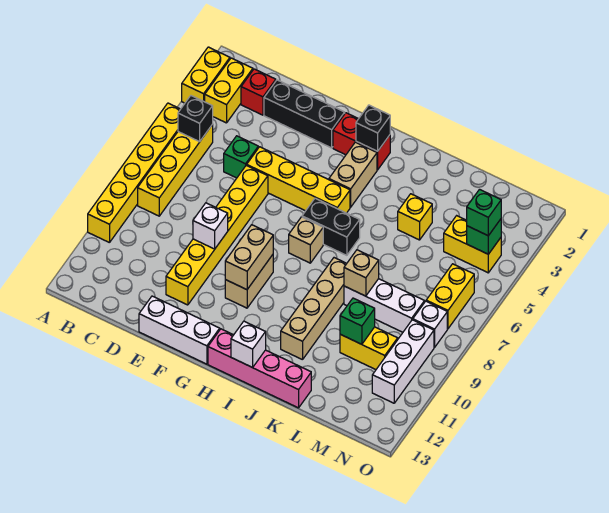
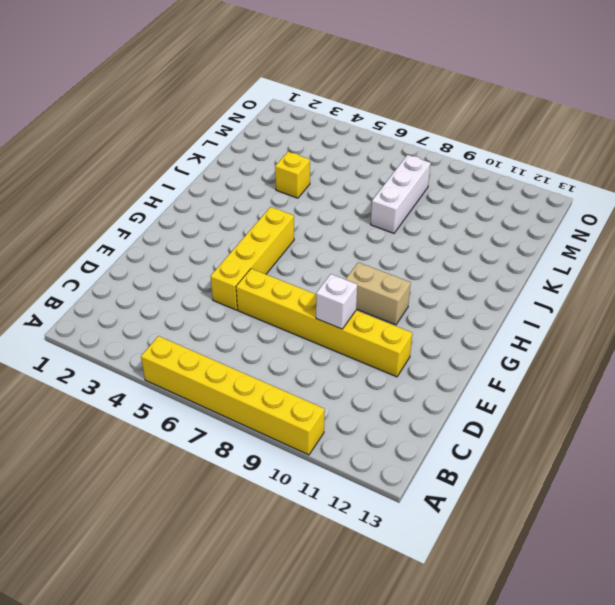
none -> yellow 1x2 brick [182,47,230,103]
none -> yellow 1x2 brick [205,58,253,123]
none -> yellow 1x4 brick [138,125,213,216]
none -> red 1x1 brick [241,69,276,115]

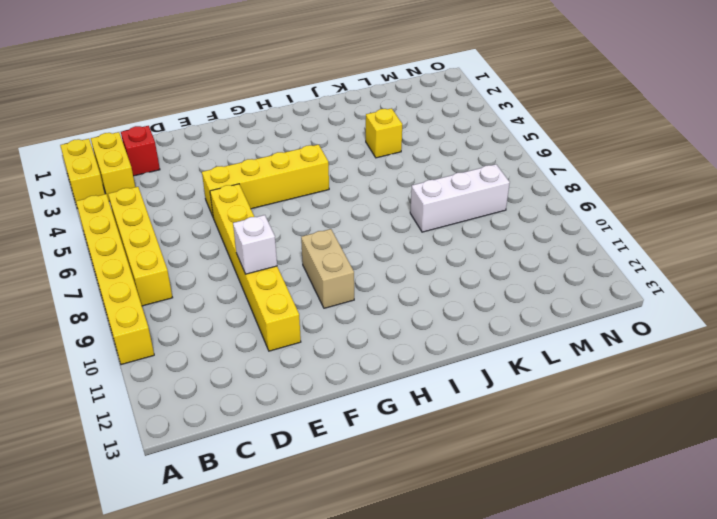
none -> black 1x3 brick [264,80,345,148]
none -> green 1x1 brick [224,136,258,178]
none -> white 1x3 brick [139,296,220,364]
none -> red 1x2 brick [333,113,390,170]

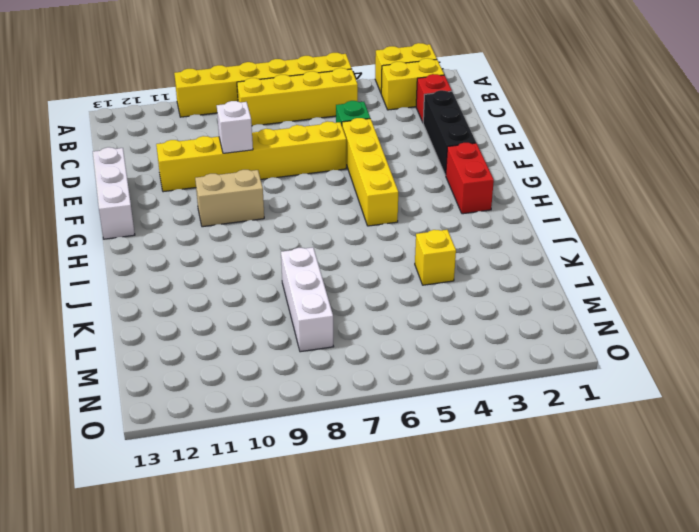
none -> tan 1x2 brick [329,142,377,207]
none -> black 1x2 brick [302,198,360,255]
none -> tan 1x1 brick [289,217,323,263]
none -> pink 1x4 brick [208,329,311,408]

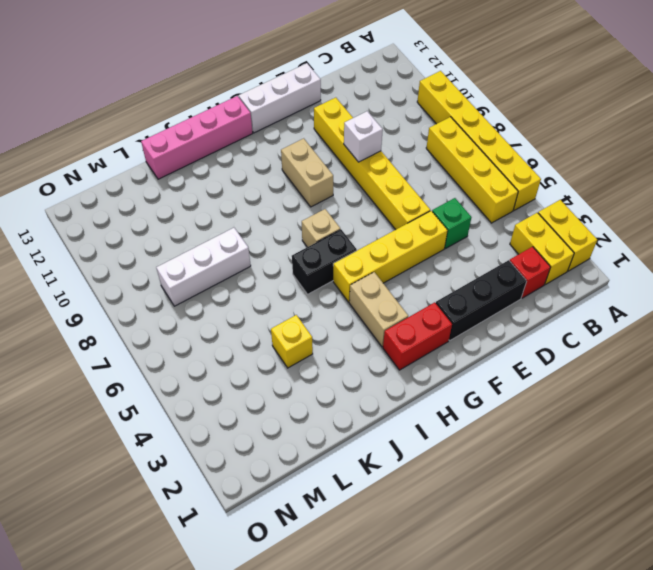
none -> tan 1x4 brick [281,258,347,360]
none -> yellow 1x2 brick [340,327,398,370]
none -> yellow 1x2 brick [444,216,501,273]
none -> yellow 1x2 brick [426,264,474,329]

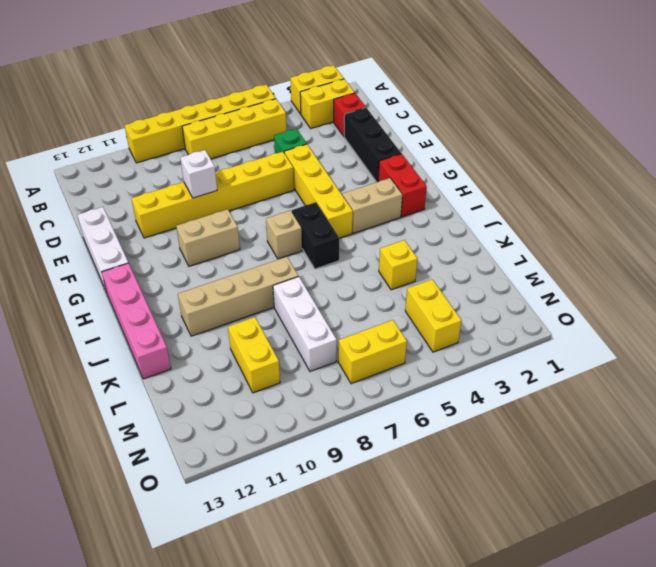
none -> white 1x1 brick [413,301,447,347]
none -> white 1x3 brick [372,320,434,403]
none -> black 1x1 brick [178,96,213,142]
none -> tan 1x2 brick [225,225,273,290]

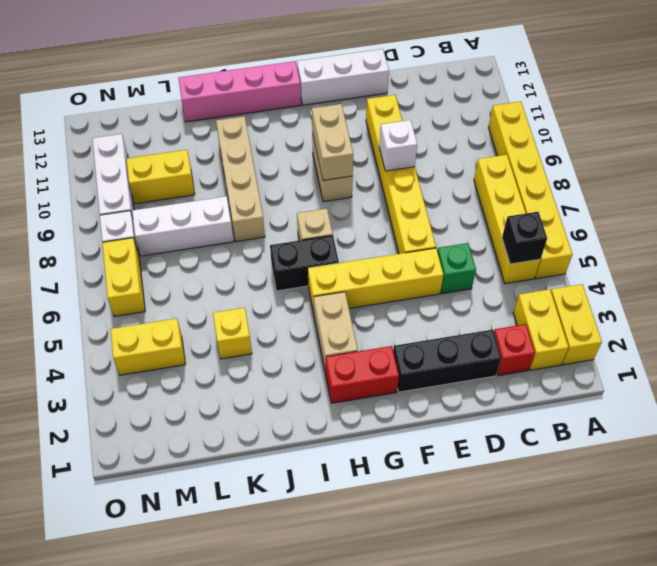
none -> black 1x1 brick [356,105,390,151]
none -> white 1x1 brick [231,321,266,368]
none -> tan 1x1 brick [344,250,379,296]
none -> green 1x1 brick [340,298,375,344]

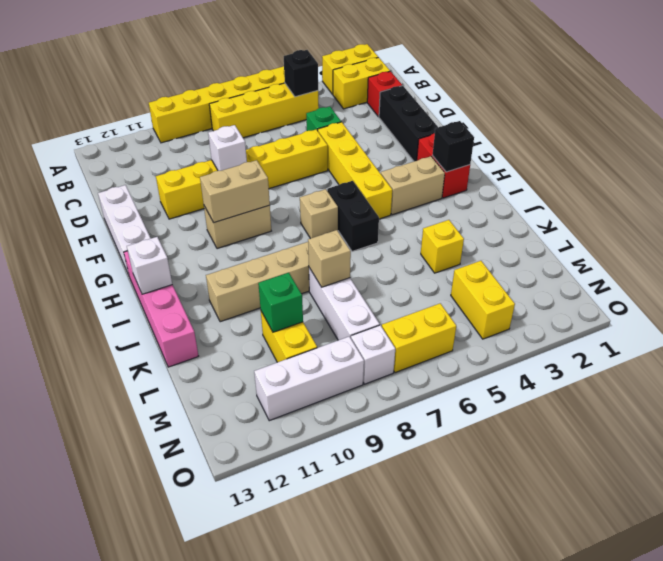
none -> green 1x1 brick [467,219,501,254]
none -> green 1x1 brick [467,189,501,236]

